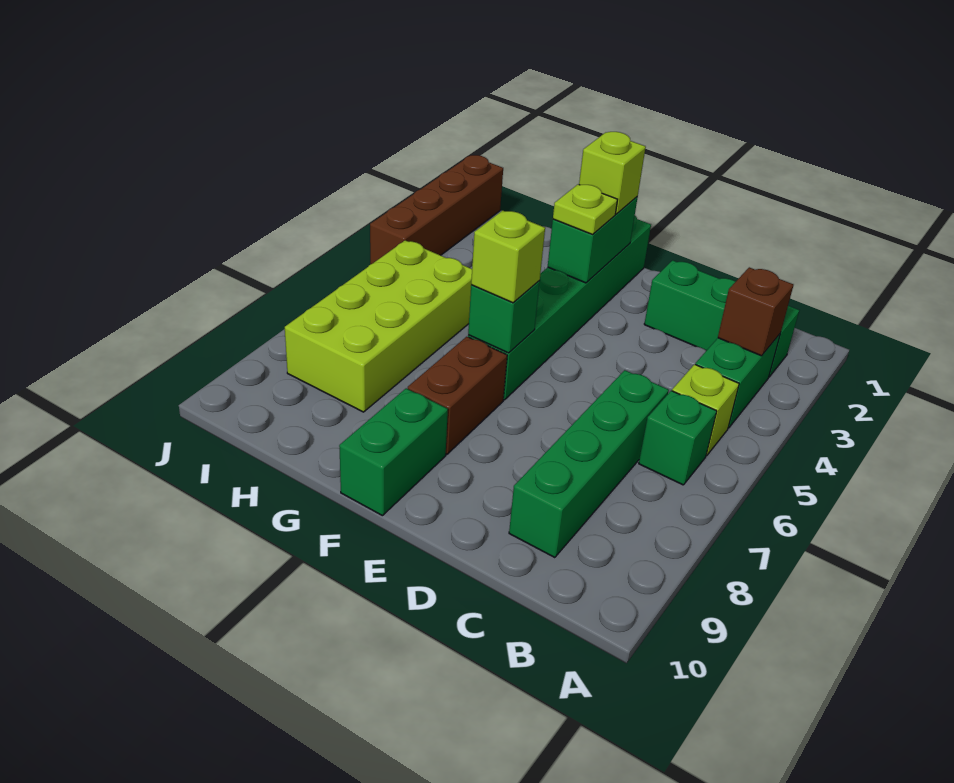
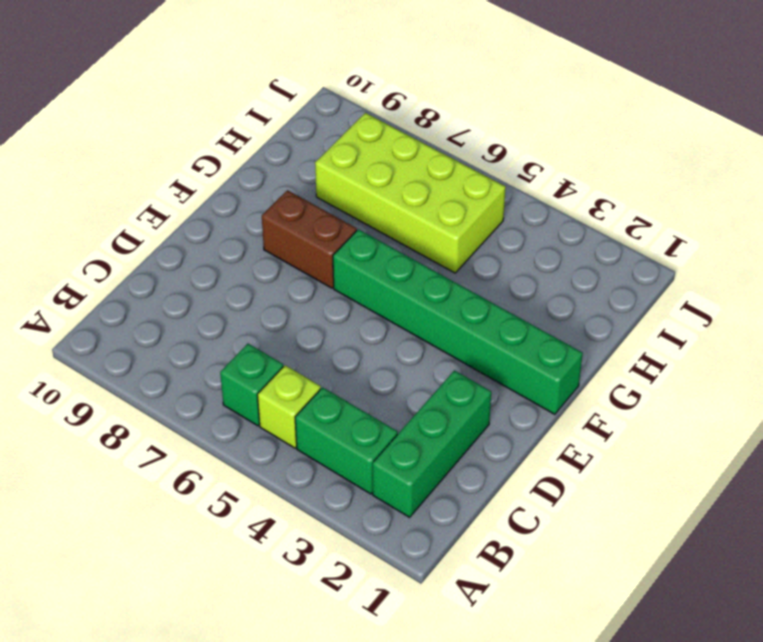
none -> green 1x4 brick [509,370,669,558]
none -> green 1x2 brick [339,388,448,516]
none -> brown 1x4 brick [370,155,503,264]

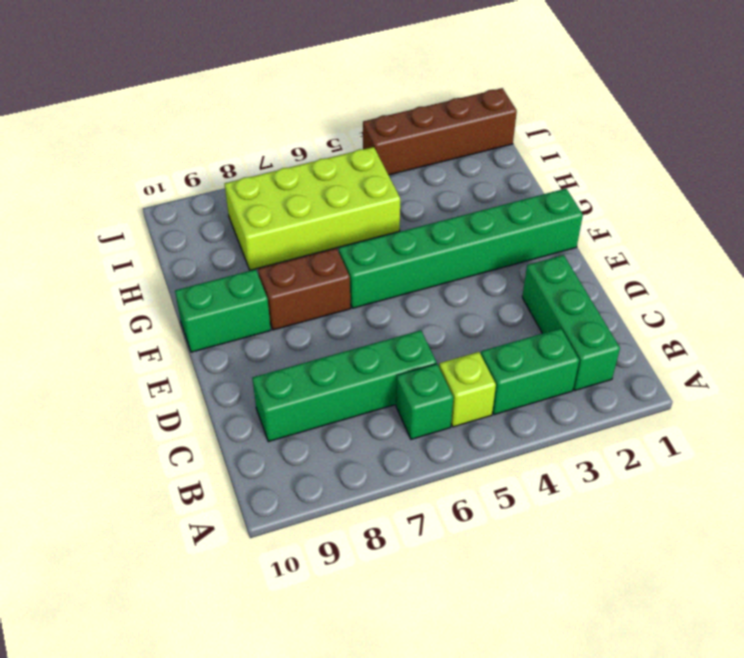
none -> brown 1x1 brick [718,267,793,356]
none -> green 1x2 brick [548,197,638,283]
none -> green 1x1 brick [468,281,540,353]

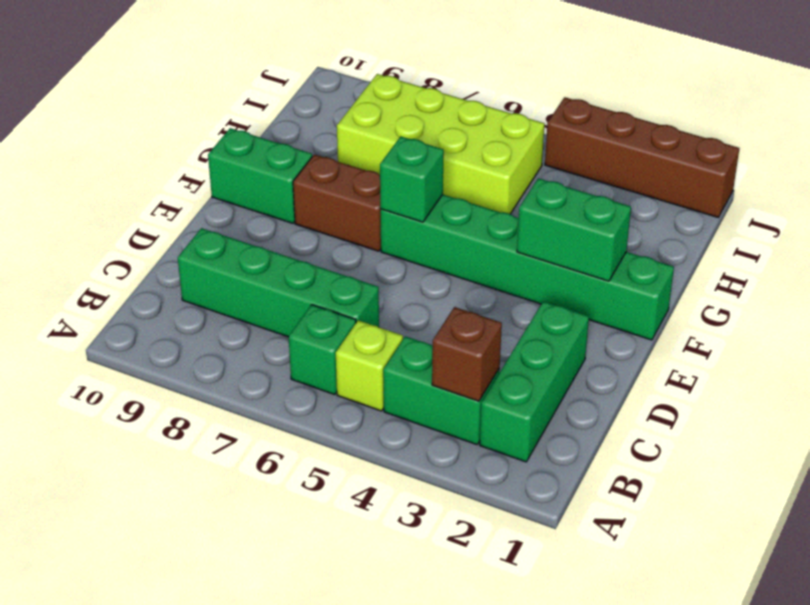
none -> lime 1x1 brick [579,132,646,214]
none -> lime 1x1 plate [553,184,618,235]
none -> lime 1x1 brick [471,211,545,303]

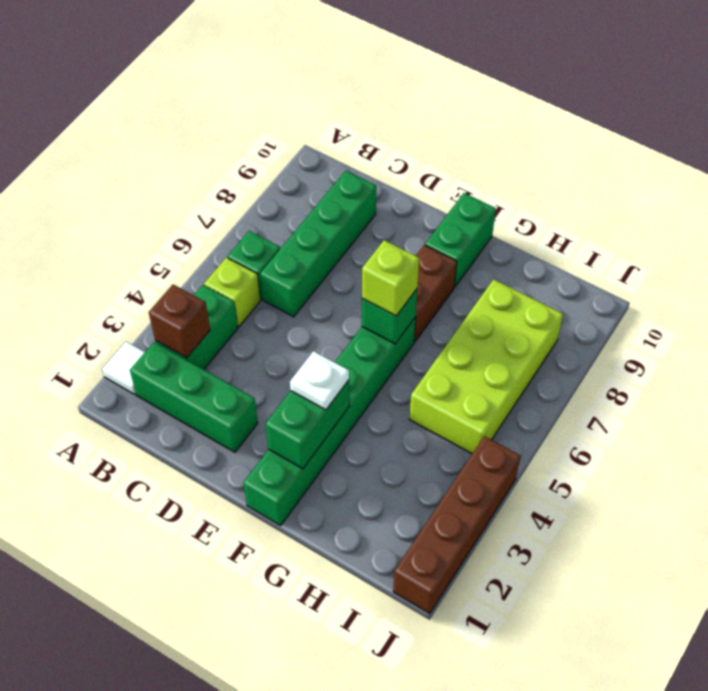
white 1x1 tile [102,342,145,394] -> none
white 1x1 plate [290,351,349,410] -> lime 1x1 plate [553,184,618,235]
none -> lime 1x1 brick [579,132,646,214]

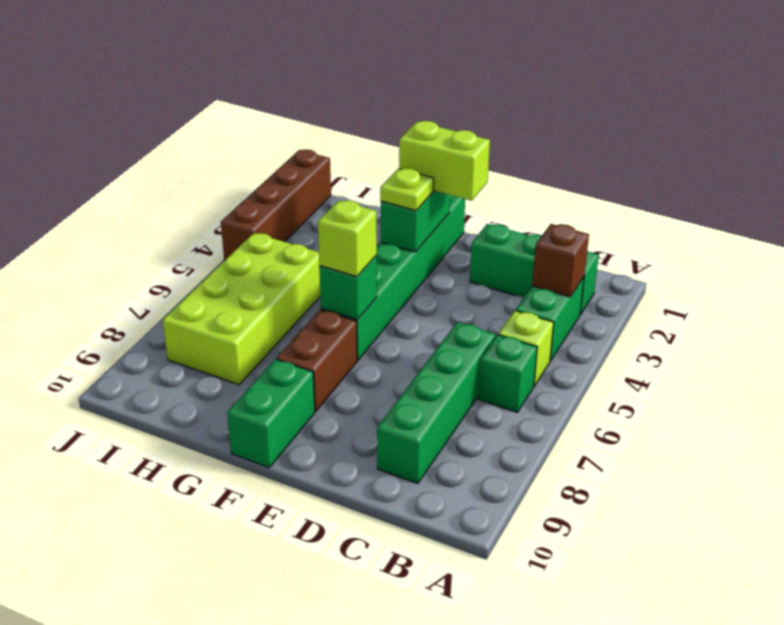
lime 1x2 brick [399,121,490,201] -> lime 1x1 brick [579,132,646,214]

